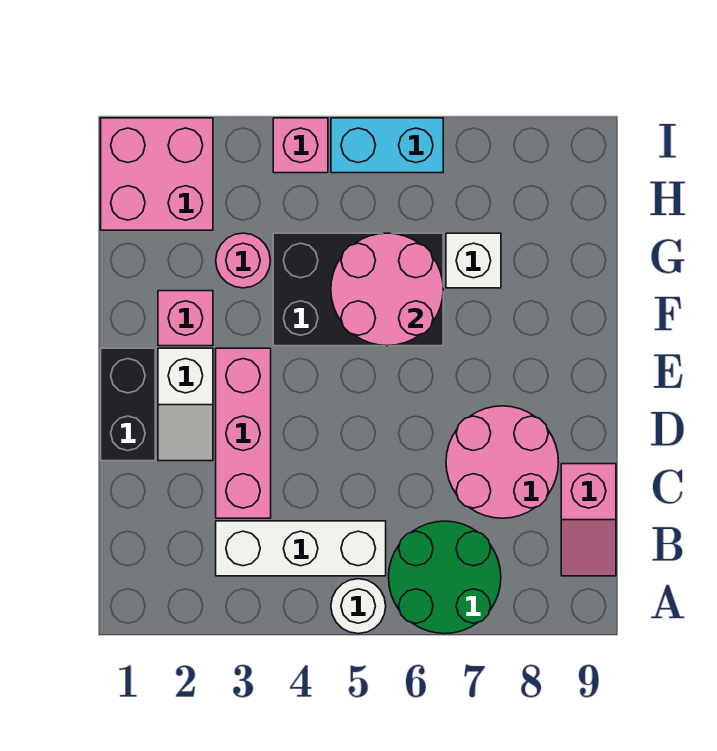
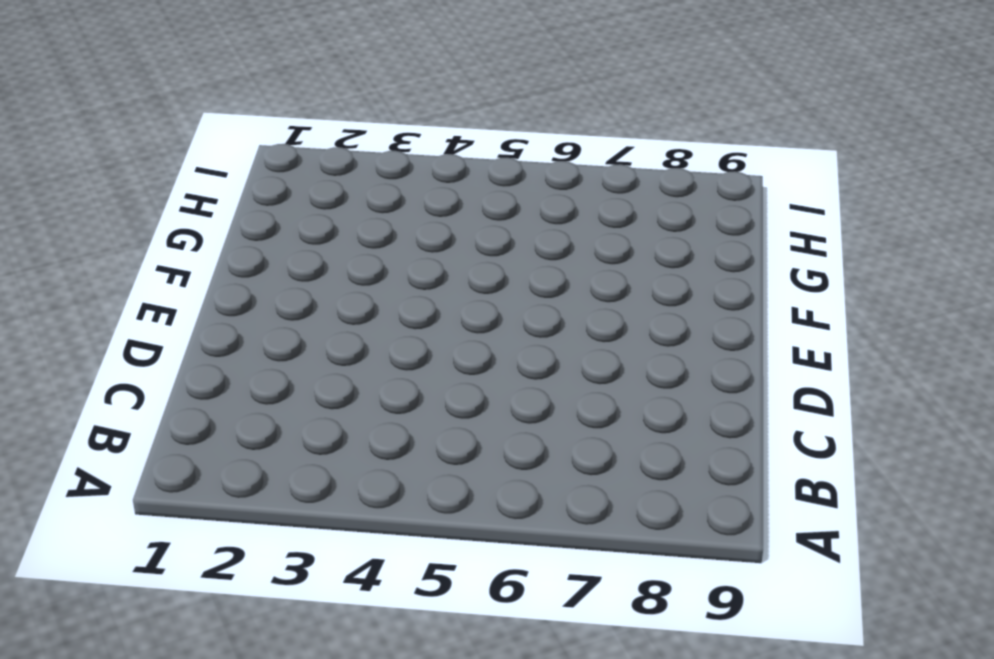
none -> white 1x1 round brick [331,579,386,634]
none -> green 2x2 round brick [389,521,501,634]
none -> white 1x3 brick [216,521,386,576]

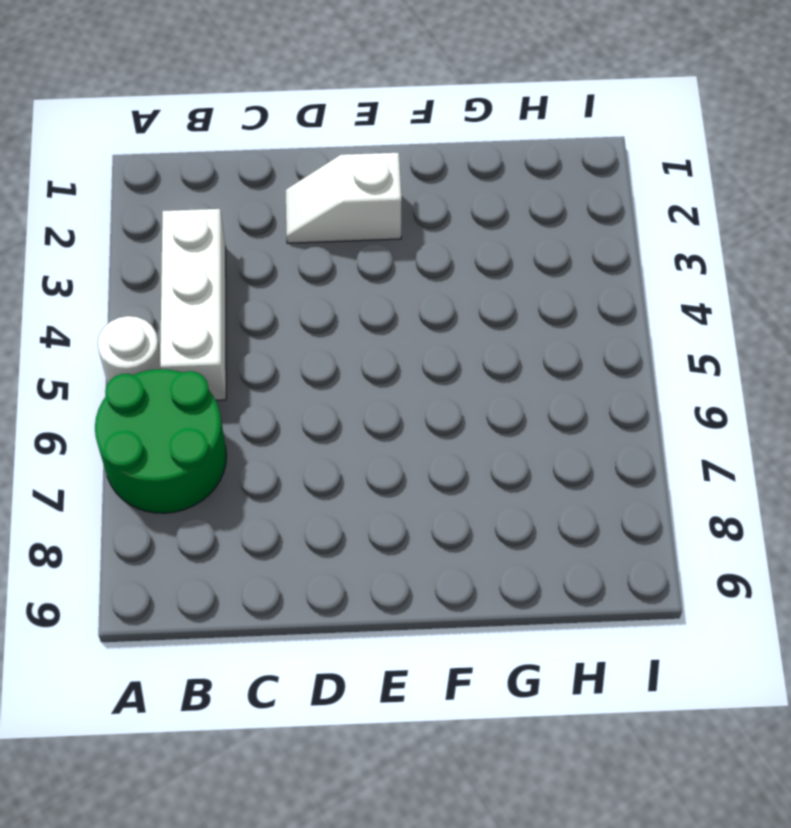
none -> pink 1x2 slope [561,464,616,576]
none -> pink 1x3 brick [216,348,271,518]
none -> pink 2x2 round brick [446,406,558,518]

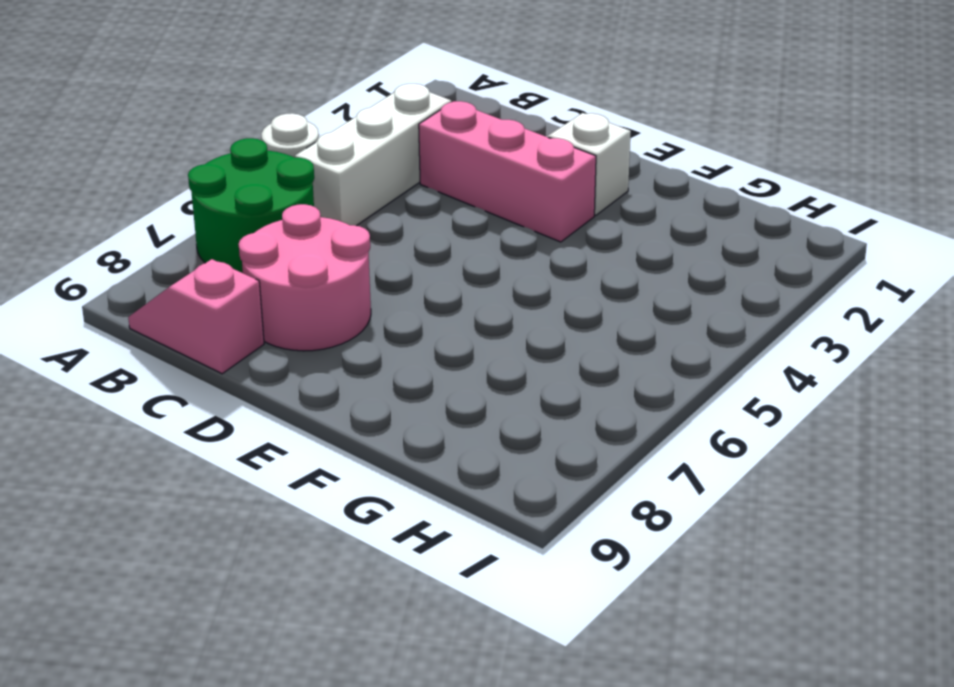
none -> black 1x2 brick [101,348,155,461]
none -> pink 1x1 brick [158,291,213,346]
none -> black 2x3 brick [273,233,443,346]

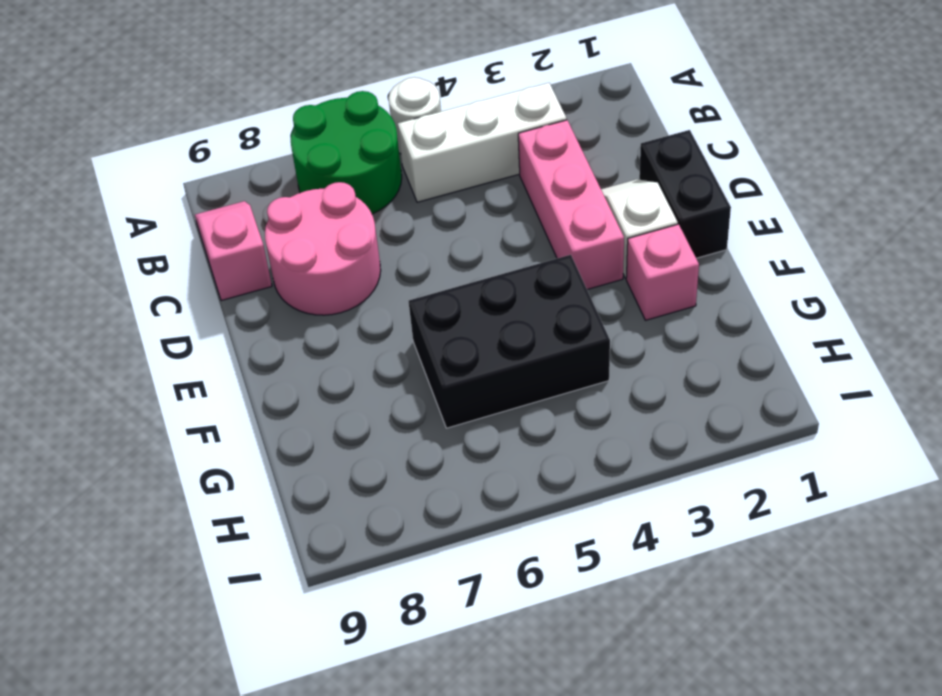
none -> pink 1x1 round brick [216,233,270,288]
none -> white 1x1 brick [446,233,501,288]
none -> pink 2x2 brick [101,118,213,230]

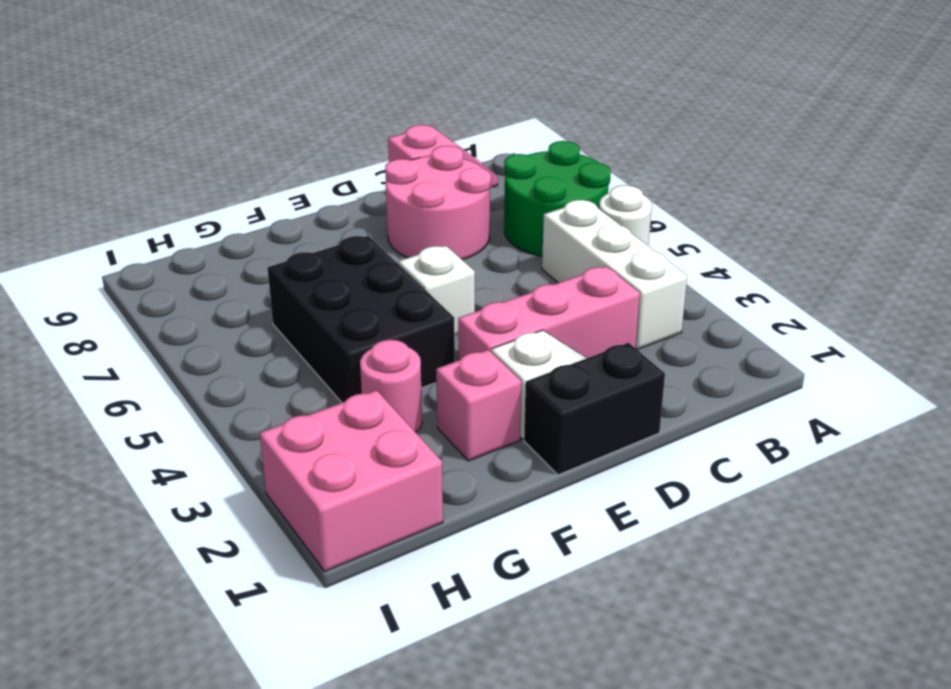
white 1x1 brick [398,246,475,335] -> white 1x1 brick moved to [446,233,501,288]
none -> pink 1x1 brick [273,118,328,173]
none -> cyan 1x2 brick [331,118,443,173]
none -> pink 2x2 round brick [331,233,443,346]

